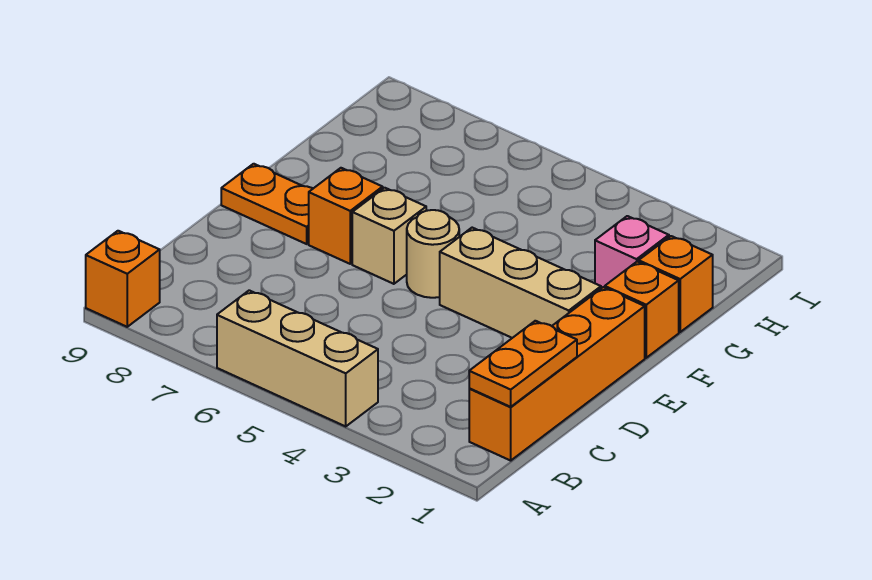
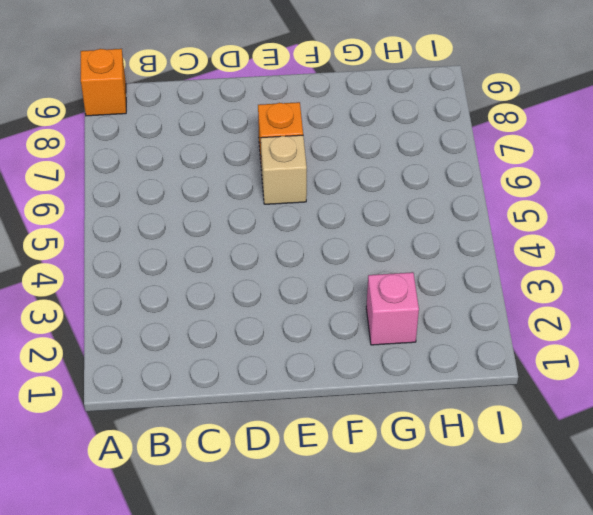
none -> tan 1x3 brick [217,290,378,426]
none -> orange 1x4 brick [469,287,645,460]
none -> tan 1x3 brick [440,228,601,338]

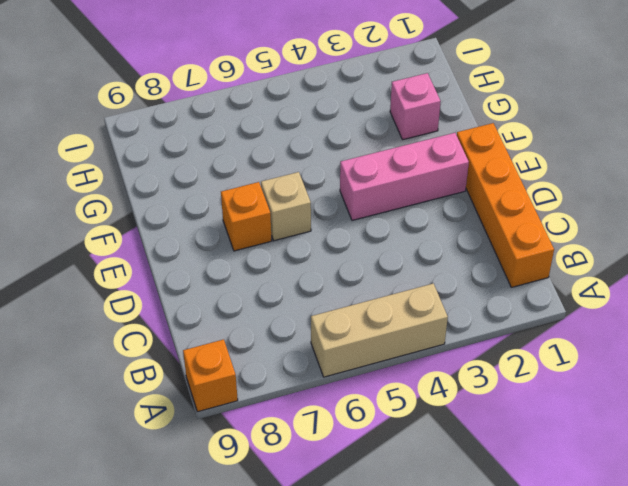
pink 1x3 brick [340,133,469,220] -> tan 1x3 brick [440,228,601,338]
none -> tan 1x1 round brick [407,210,459,298]
none -> orange 1x2 plate [221,164,313,244]
none -> orange 1x1 brick [605,262,679,358]

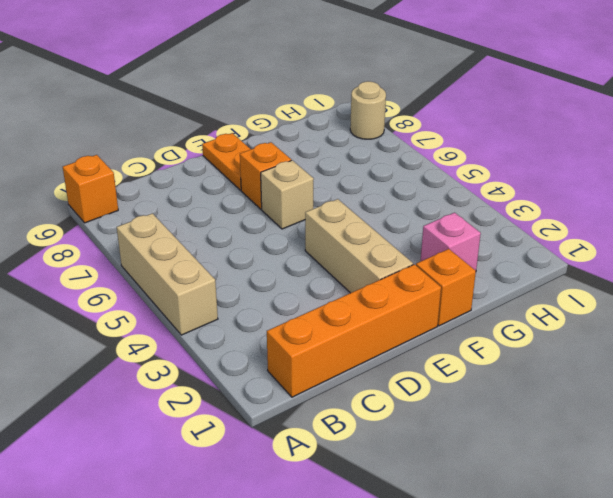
tan 1x1 round brick [350,81,386,139] -> tan 1x1 round brick moved to [407,210,459,298]
none -> orange 1x1 brick [639,236,713,332]
none -> orange 1x2 plate [469,321,577,407]

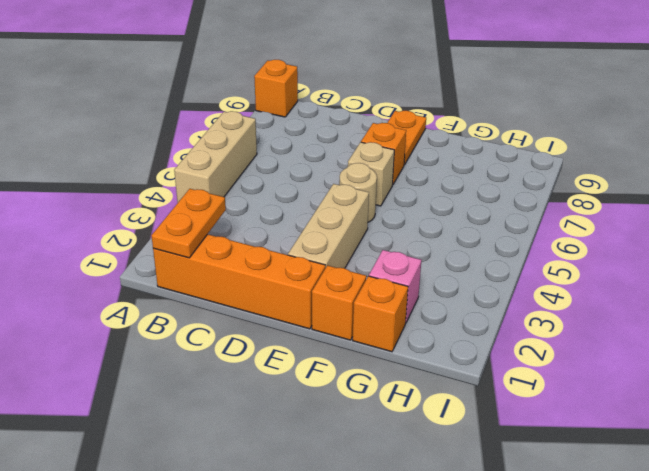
orange 1x2 plate [151,189,226,258] -> orange 1x2 plate turned to [469,321,577,407]

